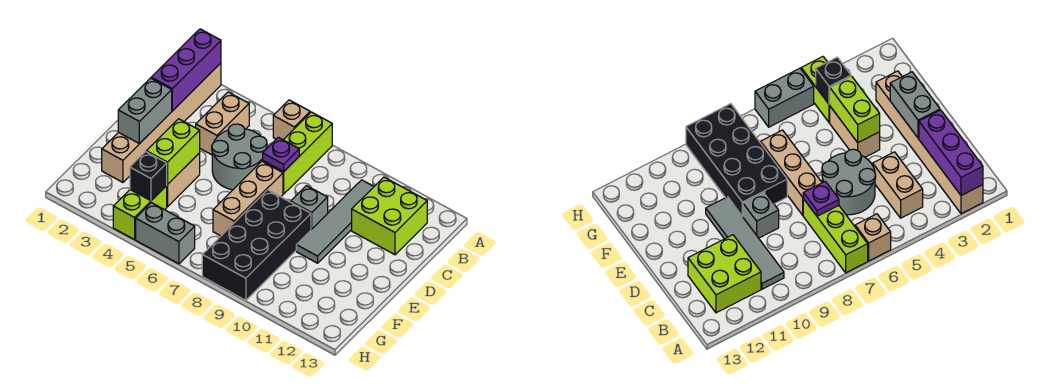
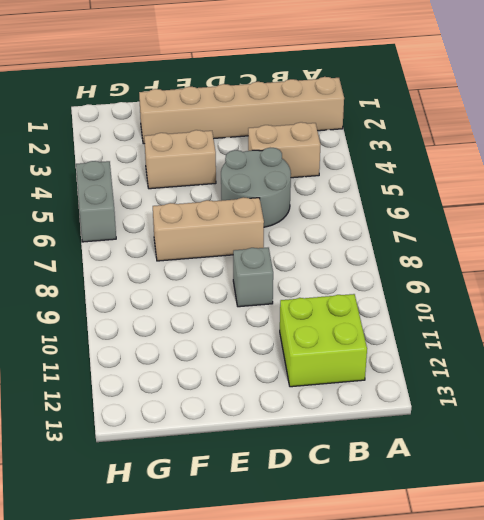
none -> tan 1x1 brick [273,100,310,140]
none -> lime 1x3 brick [263,112,332,194]
none -> grey 1x4 tile [296,180,374,263]

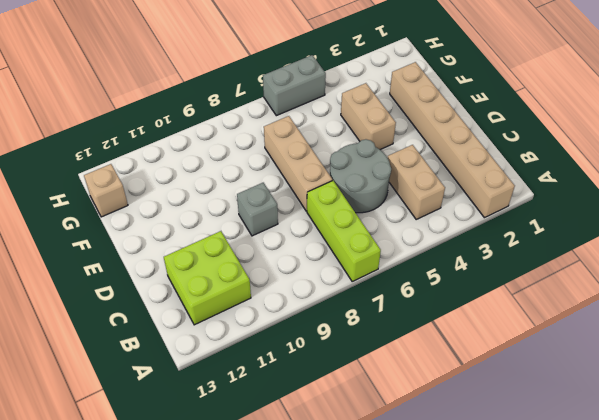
tan 1x1 brick [84,164,128,217] -> tan 1x1 brick moved to [273,100,310,140]
none -> grey 1x4 tile [296,180,374,263]
none -> black 2x4 brick [202,190,311,300]
none -> lime 1x2 brick [113,186,167,240]

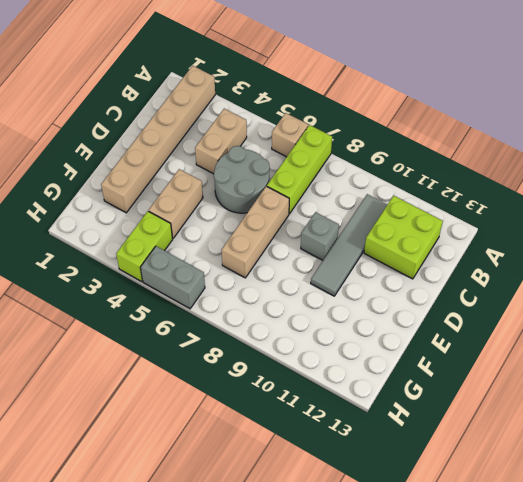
none -> black 2x4 brick [202,190,311,300]
none -> purple 1x3 brick [151,29,221,111]
none -> purple 1x1 plate [263,137,299,172]

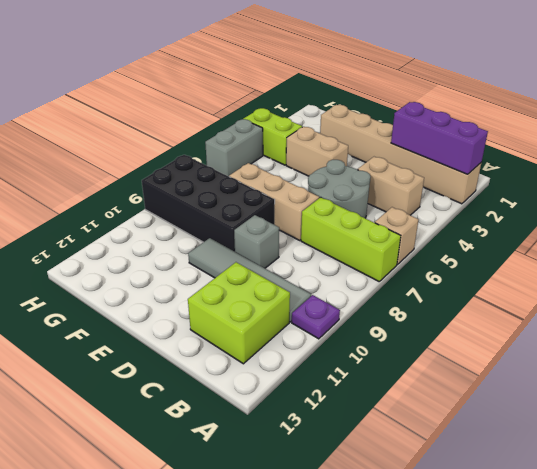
purple 1x1 plate [292,295,340,339] -> purple 1x1 plate moved to [263,137,299,172]
none -> grey 1x2 brick [118,78,172,144]
none -> lime 1x2 brick [146,119,200,184]
none -> black 1x1 brick [130,152,167,201]

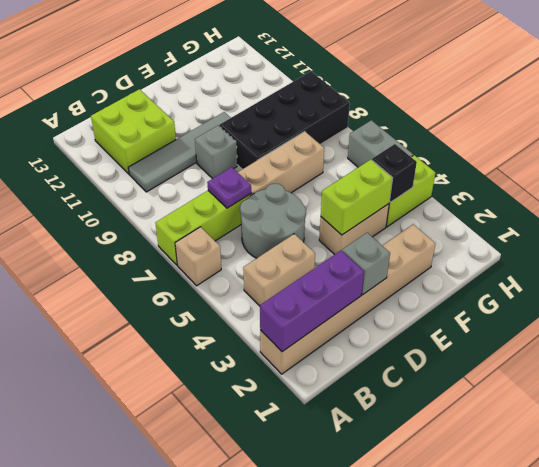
grey 1x1 brick [342,233,390,295] -> grey 1x2 brick [118,78,172,144]

